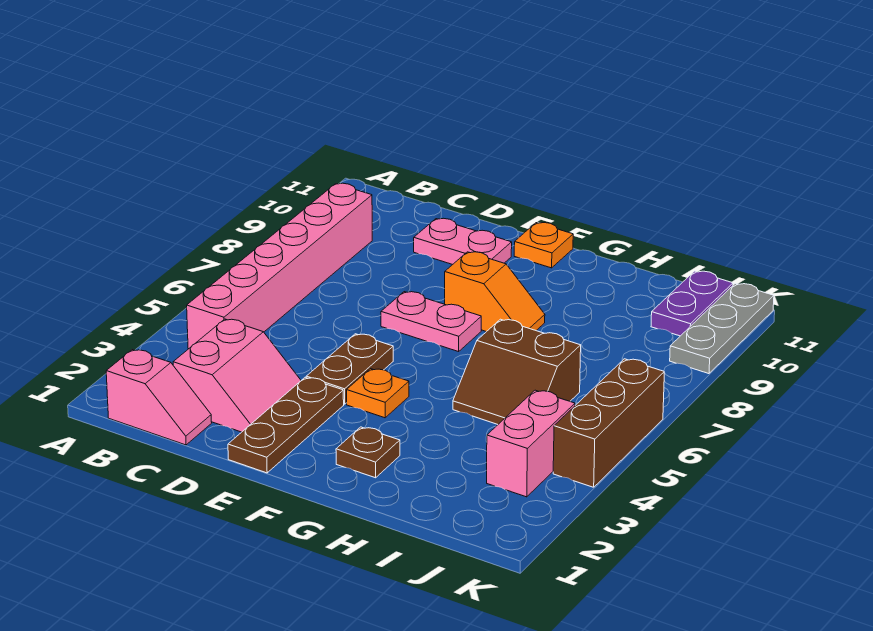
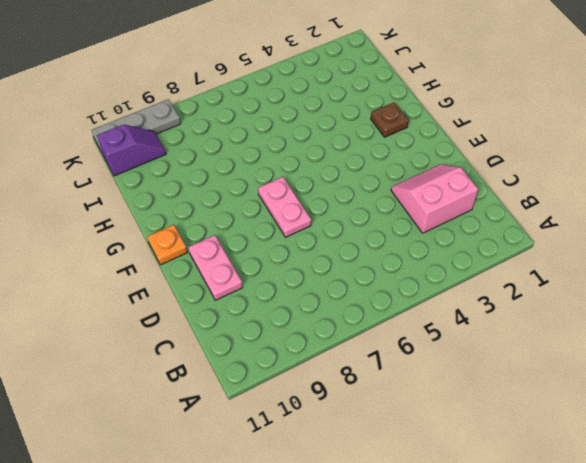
purple 1x2 slope [97,124,166,176] -> purple 1x2 plate [651,271,733,336]
none -> pink 1x2 slope [106,350,212,445]
none -> pink 1x6 brick [187,183,372,349]
none -> brown 1x3 plate [228,377,344,473]

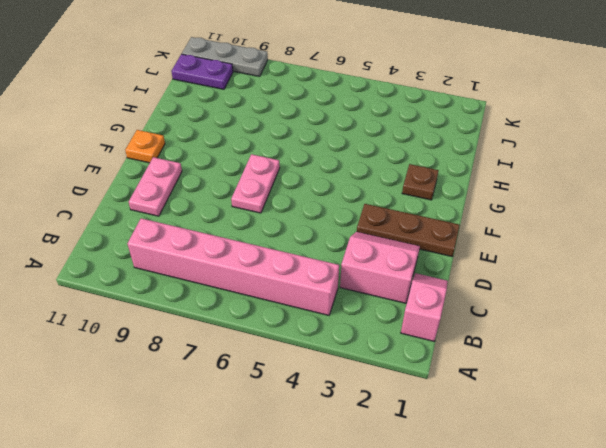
none -> brown 1x2 plate [306,334,393,404]
none -> orange 1x1 plate [347,369,409,418]
none -> orange 1x2 slope [445,252,545,332]

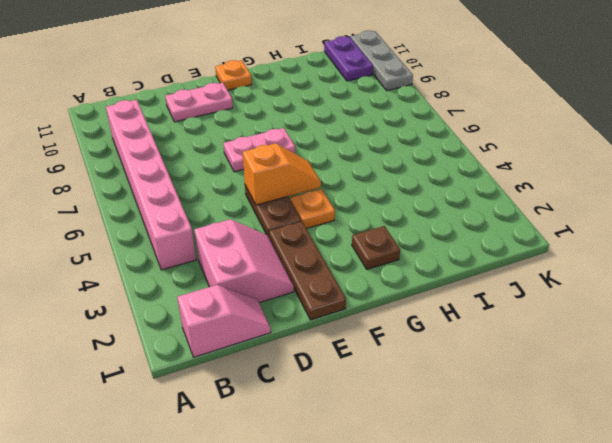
orange 1x2 slope [243,143,321,205] -> orange 1x2 slope moved to [445,252,545,332]
none -> brown 2x2 slope [453,319,581,424]
none -> pink 1x2 brick [487,390,575,497]
none -> brown 1x3 brick [553,359,664,487]

